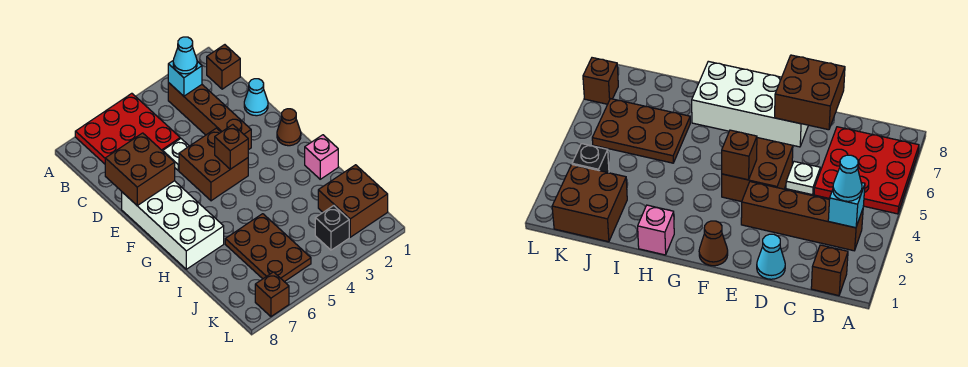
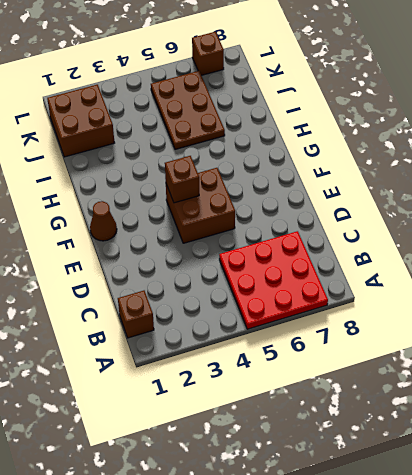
none -> brown 1x4 brick [168,82,251,150]
none -> cyan 1x1 cone [244,79,268,116]
none -> white 1x1 plate [163,139,189,171]

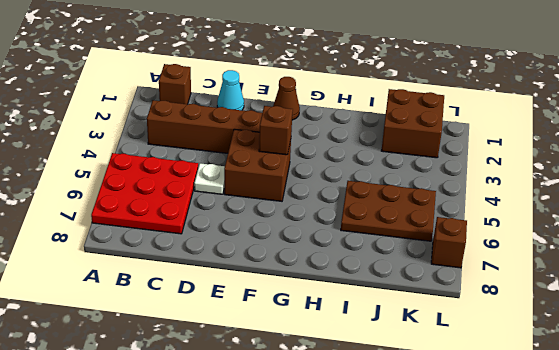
none -> white 2x4 brick [122,181,224,269]
none -> pink 1x1 brick [305,135,338,179]
none -> black 1x1 brick [315,206,349,250]

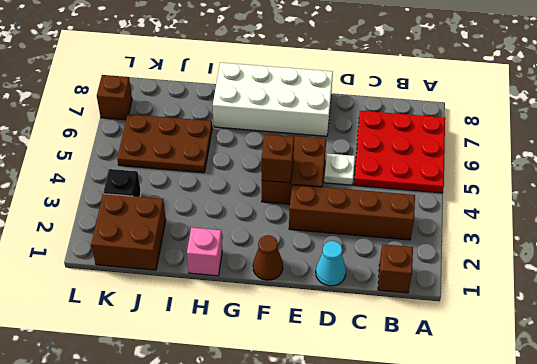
none -> cyan 1x1 brick [168,61,202,96]
none -> brown 2x2 brick [105,133,175,205]
none -> cyan 1x1 cone [173,37,197,74]

